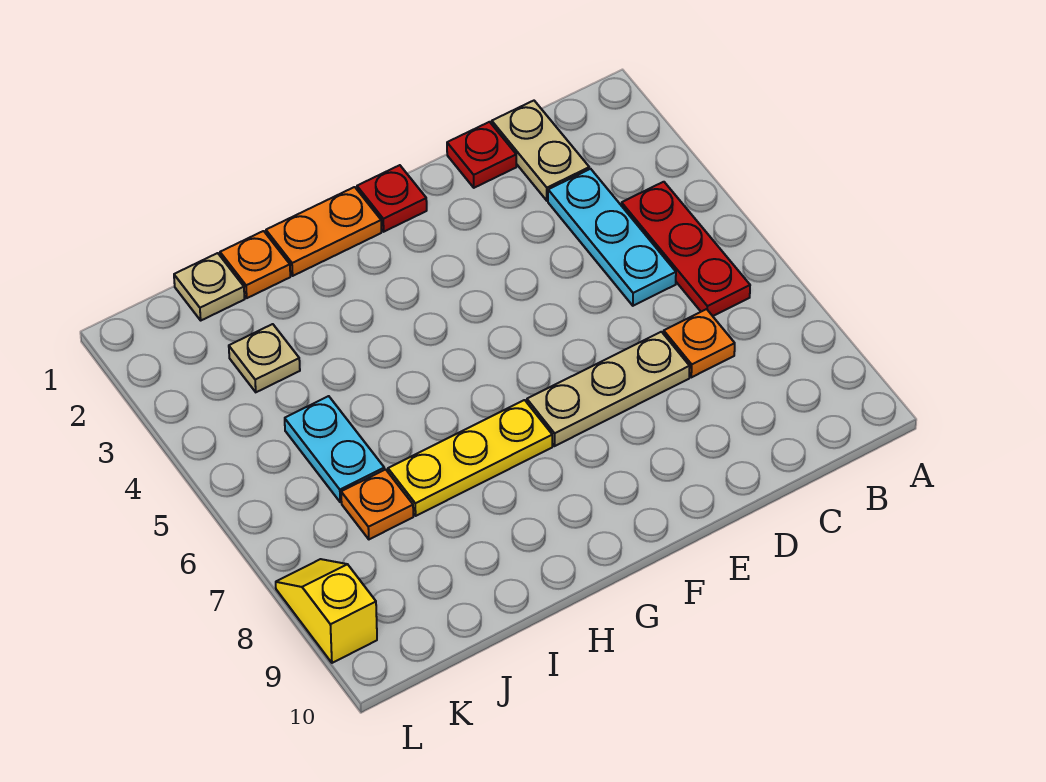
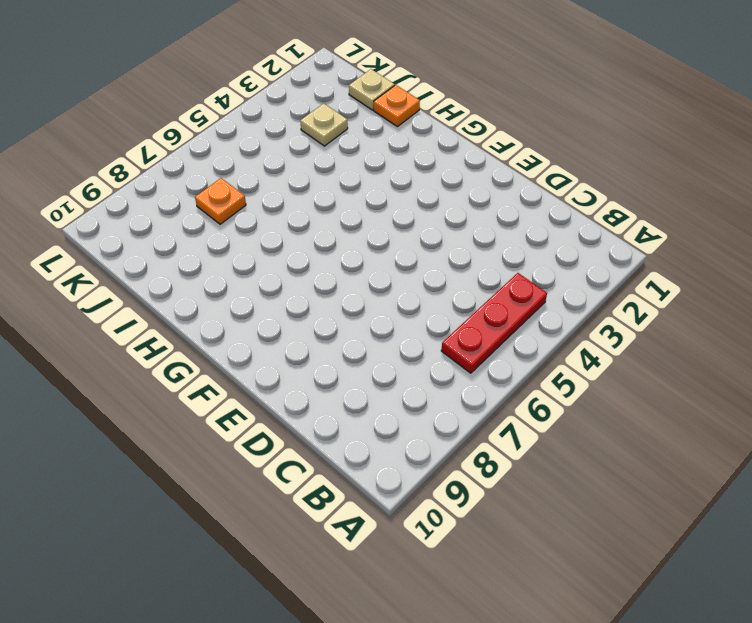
none -> tan 1x2 plate [492,101,589,201]
none -> cyan 1x3 plate [548,169,676,306]
none -> orange 1x1 plate [664,309,735,377]

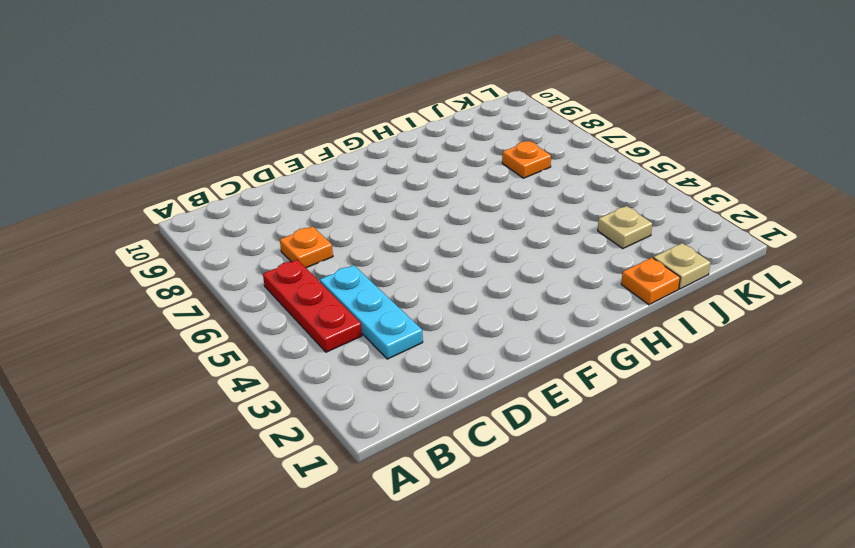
none -> tan 1x2 plate [492,101,589,201]
none -> red 1x1 plate [447,122,516,188]
none -> tan 1x3 plate [527,332,690,446]

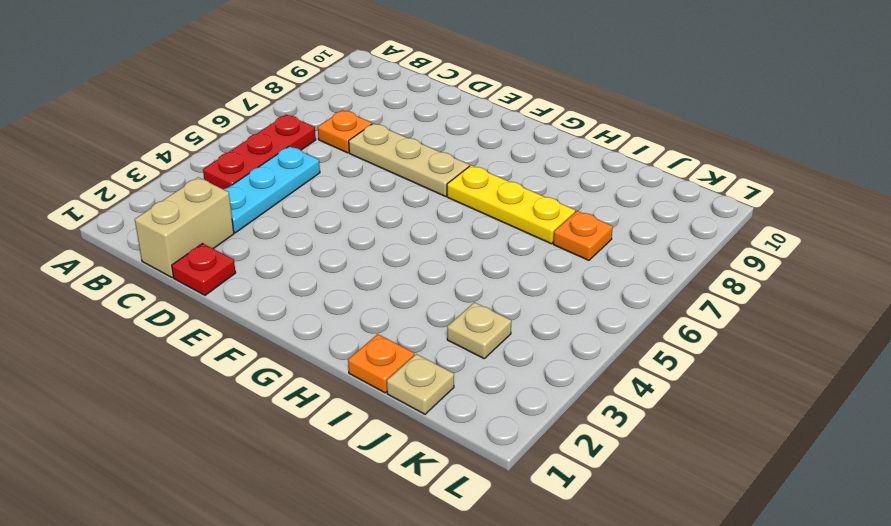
tan 1x2 brick [135,177,234,278] -> tan 1x2 plate [492,101,589,201]
none -> red 1x1 plate [357,165,427,232]
none -> orange 1x2 plate [266,187,381,276]
none -> cyan 1x2 plate [285,396,384,502]

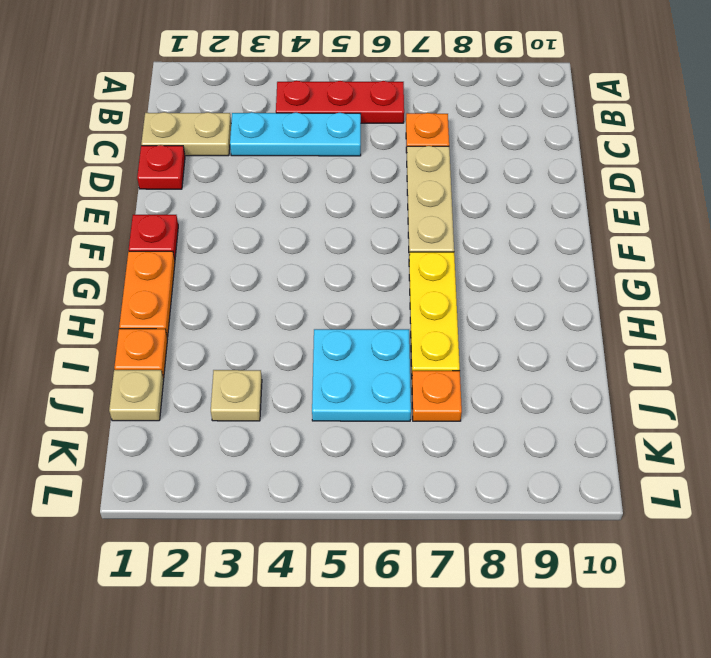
cyan 2x2 plate [312,329,411,421] -> cyan 1x2 plate [285,396,384,502]
none -> yellow 1x2 slope [276,559,377,663]

